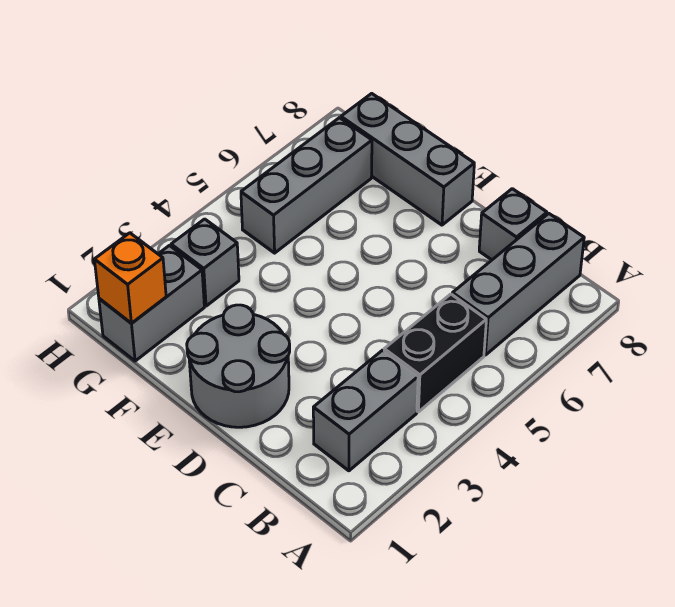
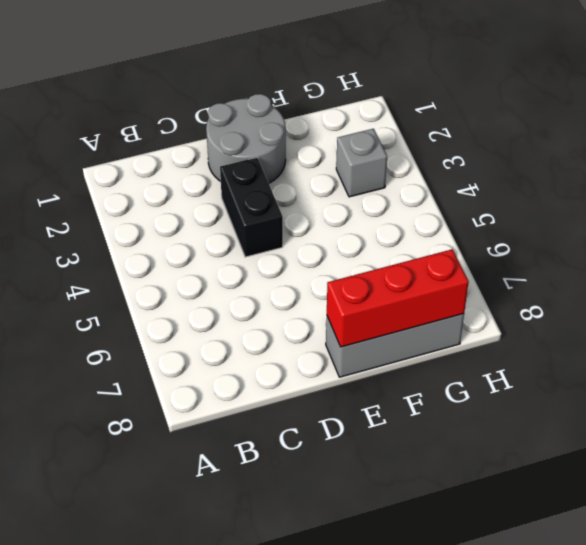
black 1x2 brick [220,157,283,257] -> black 1x2 brick moved to [384,294,486,412]
red 1x3 brick [327,249,469,347] -> none
none -> grey 1x2 brick [313,350,418,471]
none -> grey 1x3 brick [452,214,584,355]

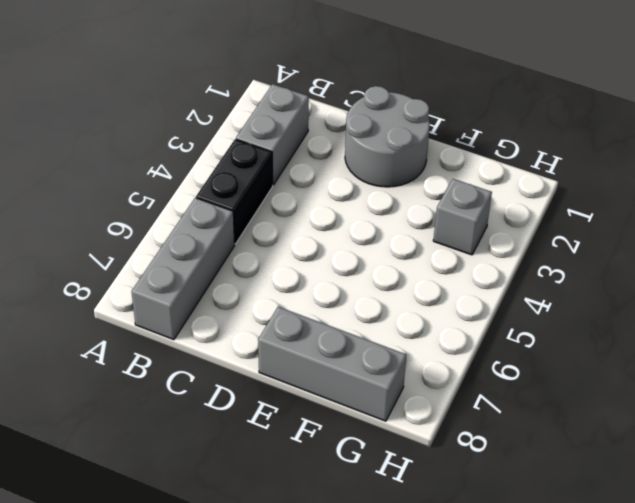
none -> grey 1x1 brick [479,189,547,260]
none -> grey 1x2 brick [99,246,204,361]

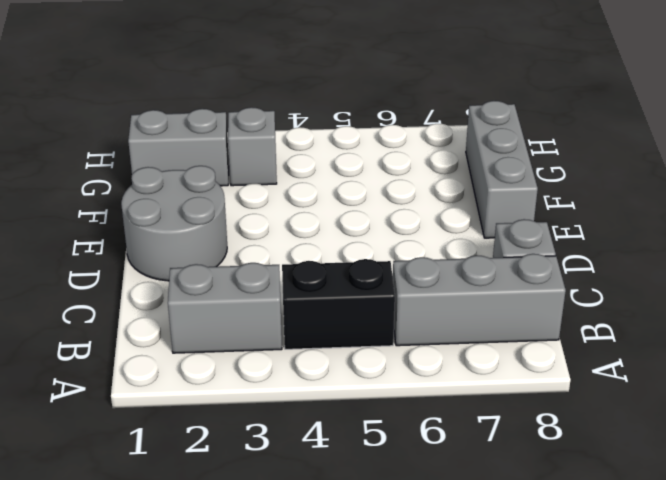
none -> grey 1x3 brick [241,118,372,253]
none -> orange 1x1 brick [94,233,166,323]

